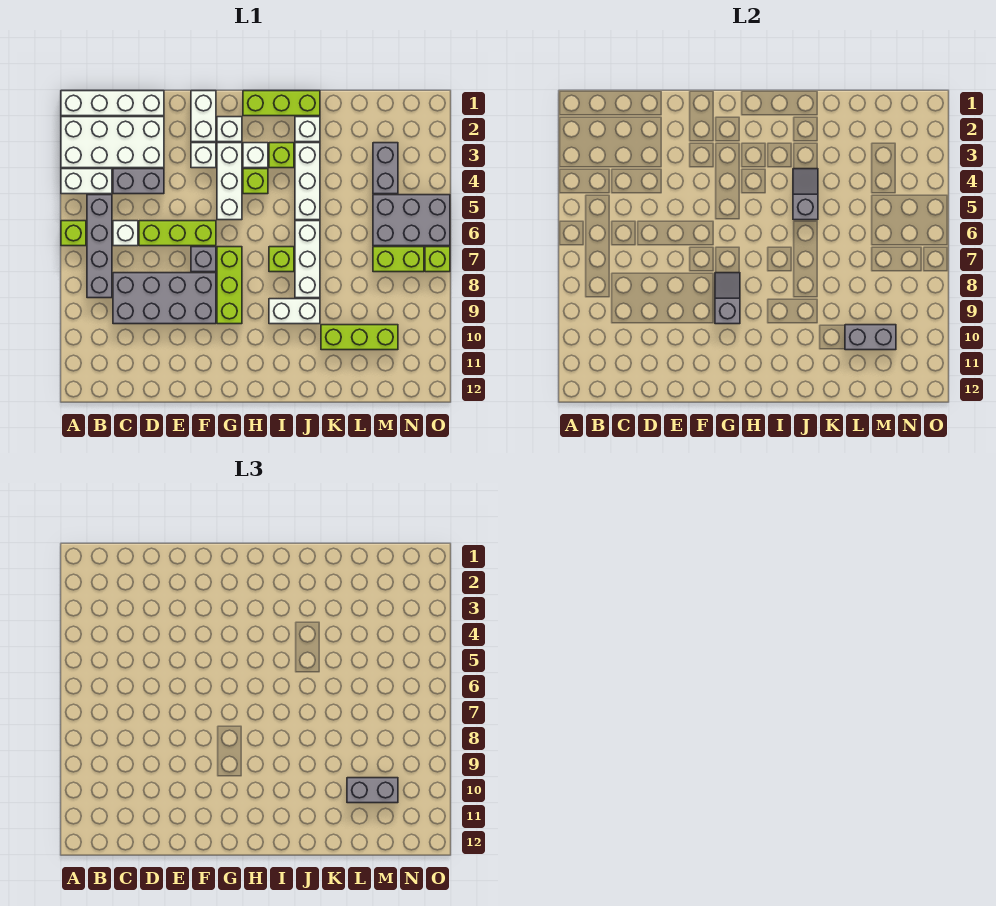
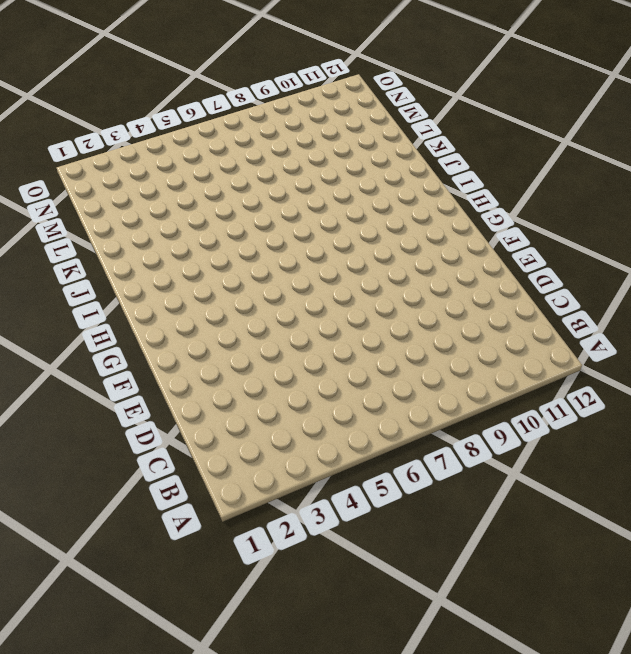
none -> white 1x4 brick [61,91,164,116]
none -> white 2x4 brick [61,117,164,168]
none -> white 1x2 brick [61,169,112,194]
none -> lime 1x1 brick [61,221,86,246]

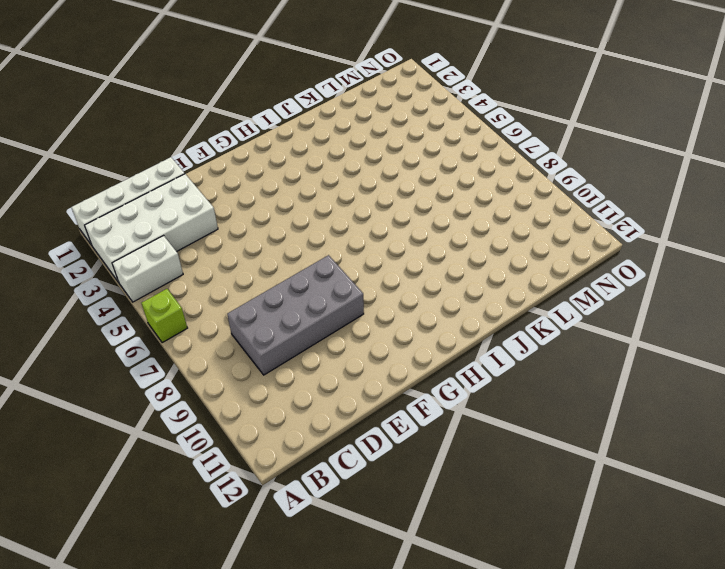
none -> grey 1x4 brick [87,195,112,298]
none -> grey 1x2 brick [113,169,164,194]
none -> white 1x1 brick [113,221,138,246]
none -> lime 1x3 brick [139,221,216,246]

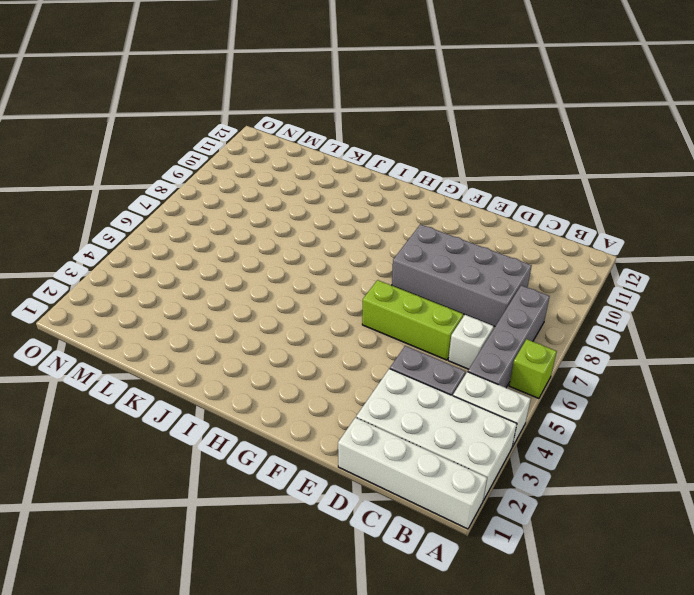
none -> white 1x2 brick [191,91,216,142]
none -> white 1x1 brick [191,143,216,168]
none -> grey 1x1 brick [191,247,216,272]
none -> white 1x1 brick [217,117,242,142]

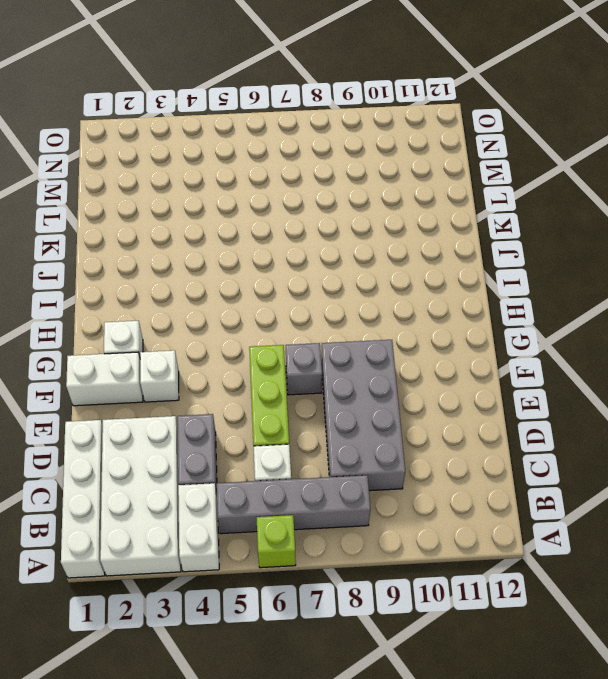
none -> white 1x3 brick [217,143,242,220]
none -> lime 1x3 brick [217,247,242,324]
none -> lime 1x3 brick [243,91,320,116]
none -> white 1x1 brick [243,143,268,168]

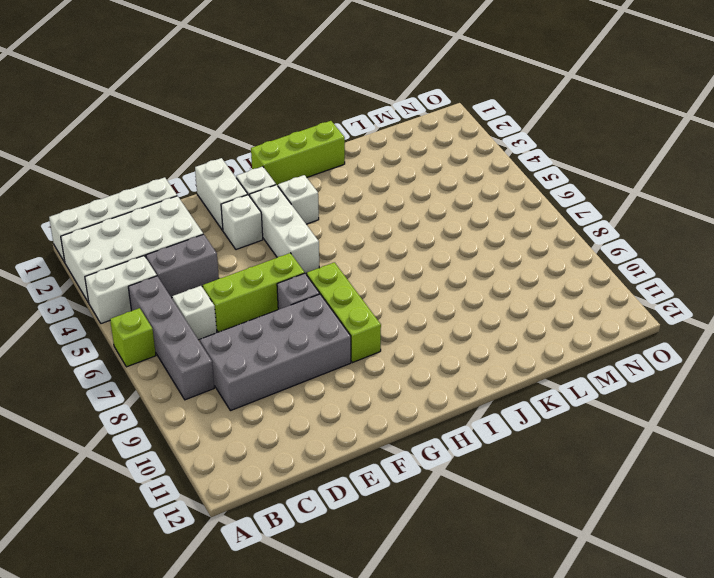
none -> lime 1x1 brick [243,169,268,194]
none -> lime 1x1 brick [269,143,294,168]
none -> lime 1x1 brick [269,247,294,272]
none -> white 1x2 brick [269,299,320,324]

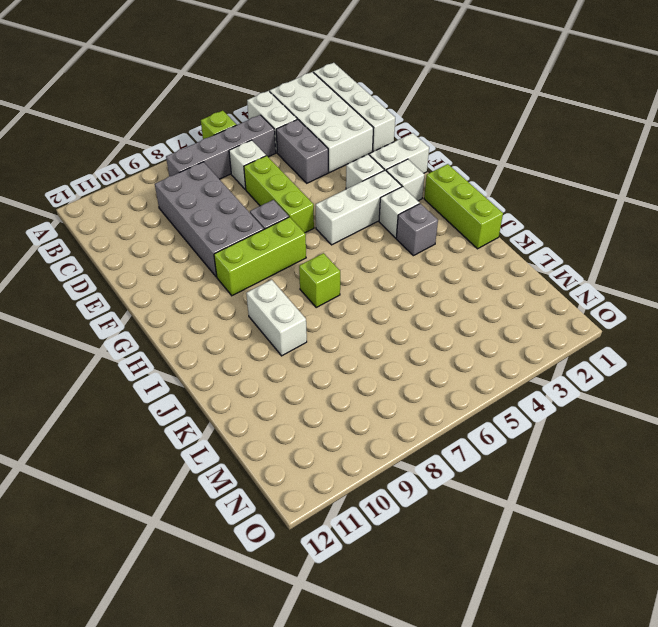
grey 1x1 brick [396,204,438,256] -> lime 1x1 brick [269,143,294,168]
none -> lime 1x1 brick [243,169,268,194]
none -> white 1x1 brick [295,117,320,142]
none -> white 1x3 brick [295,143,320,220]
none -> white 1x3 brick [295,221,320,298]

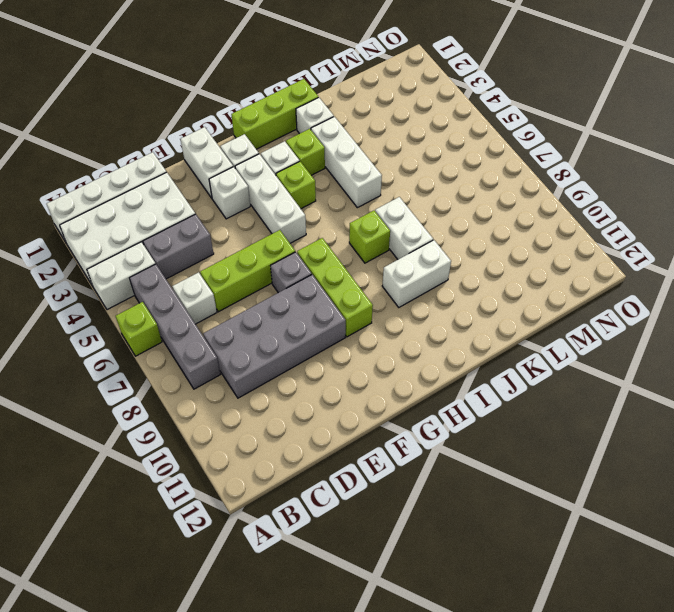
white 1x2 brick [375,197,433,259] -> white 1x3 brick [295,221,320,298]
none -> lime 1x3 brick [321,325,398,350]
none -> grey 1x2 brick [373,143,398,194]
none -> grey 2x3 brick [373,195,450,246]
none -> lime 1x2 brick [373,247,424,272]

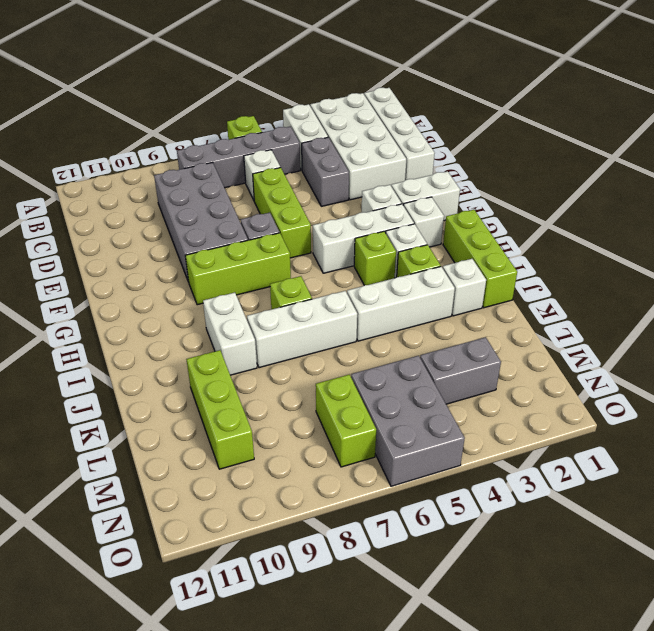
none -> lime 1x1 brick [425,247,450,272]
none -> grey 1x2 slope [715,273,740,324]
none -> grey 1x2 slope [793,169,818,220]
none -> grey 1x2 brick [845,325,896,350]

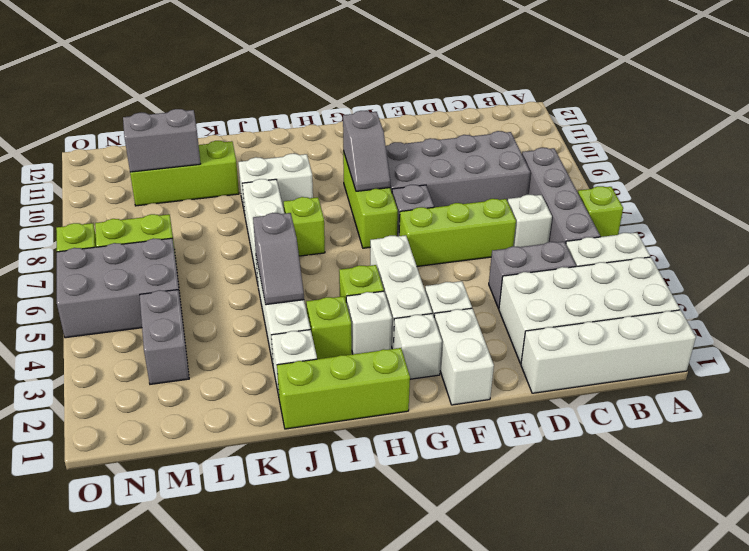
none -> grey 1x2 brick [347,778,398,803]

